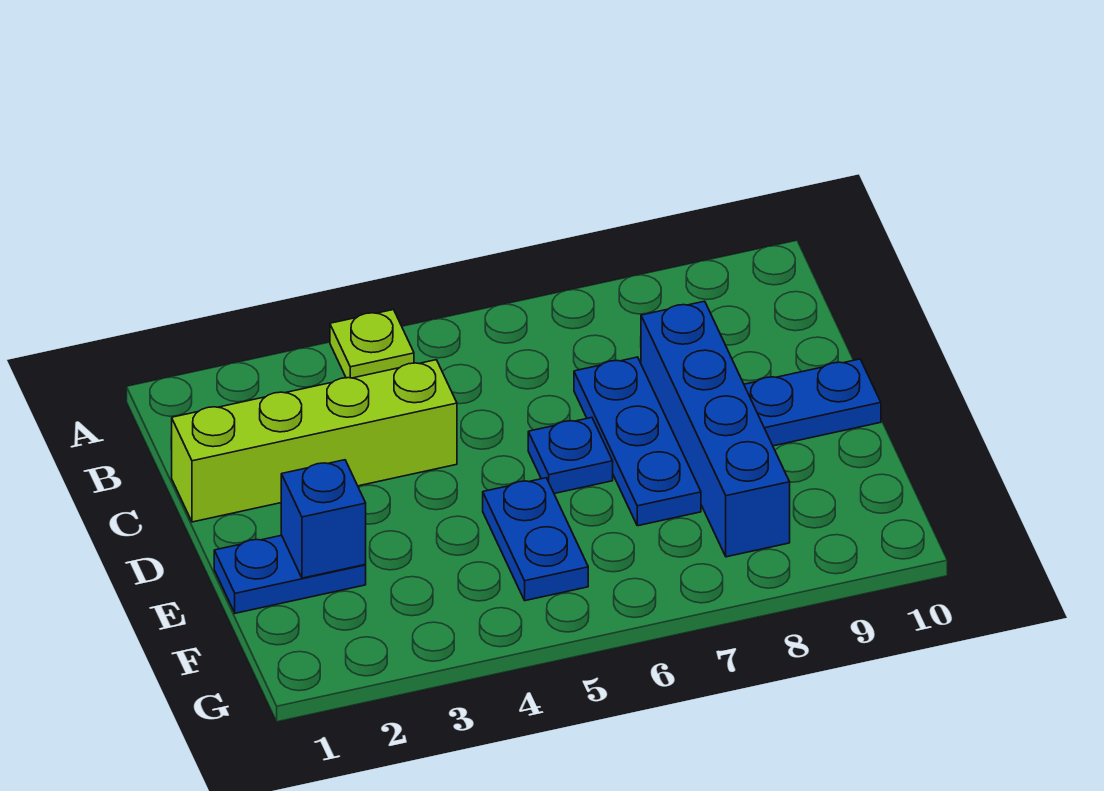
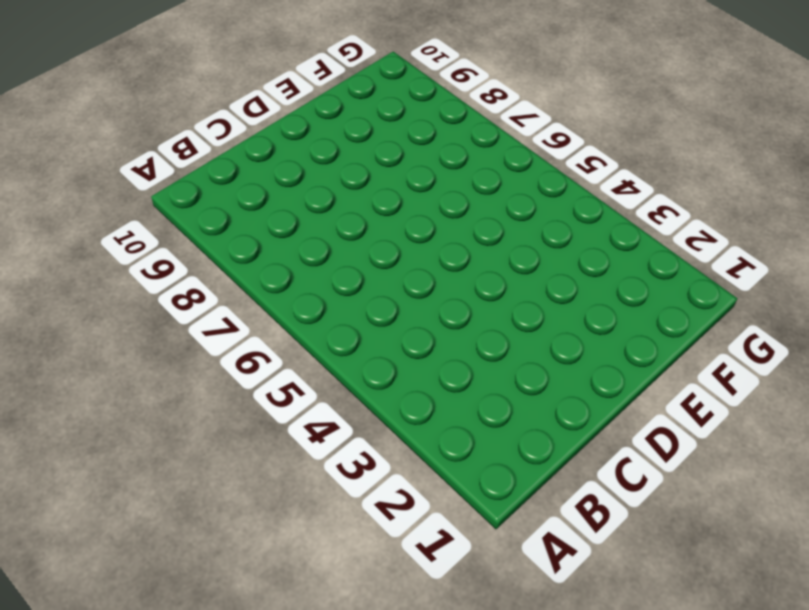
none -> lime 1x1 plate [330,310,414,378]
none -> lime 1x4 brick [171,360,457,522]

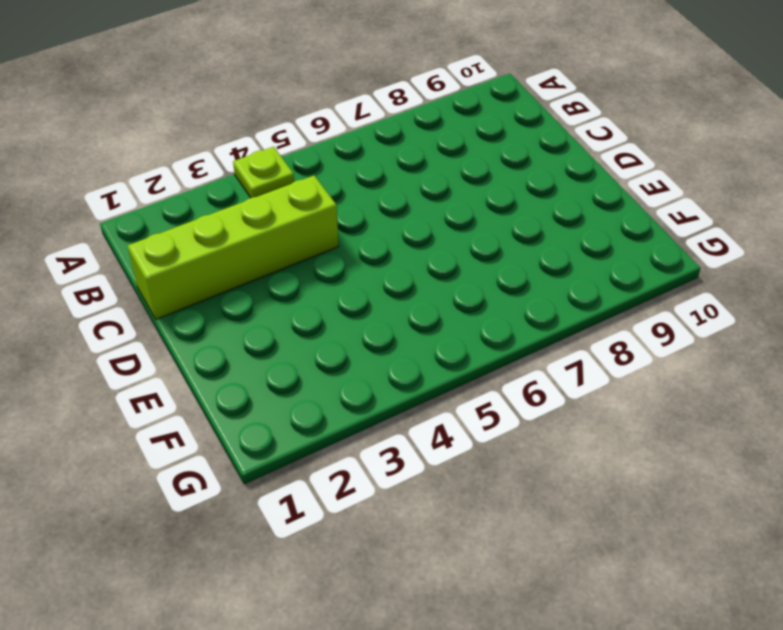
none -> blue 1x3 plate [574,357,701,526]
none -> blue 1x4 brick [641,301,790,557]

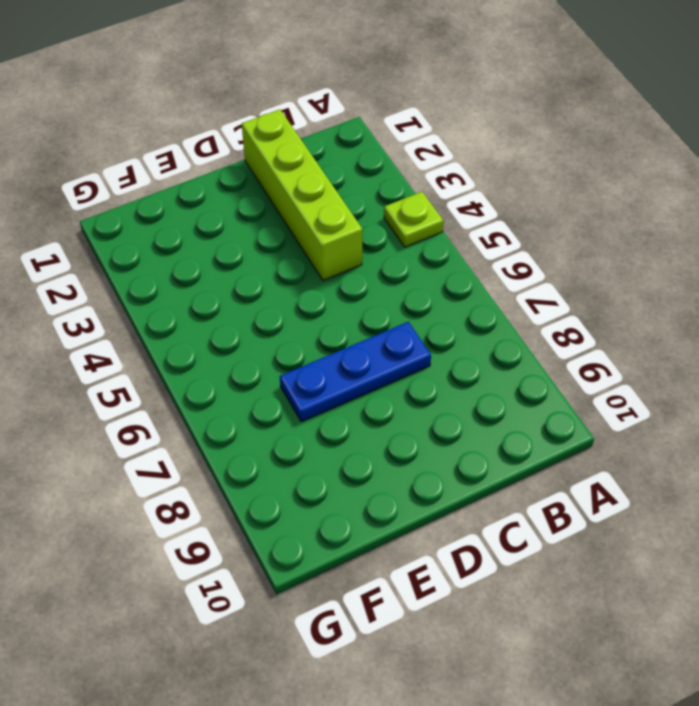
none -> blue 1x4 brick [641,301,790,557]
none -> blue 1x1 plate [528,418,613,494]

